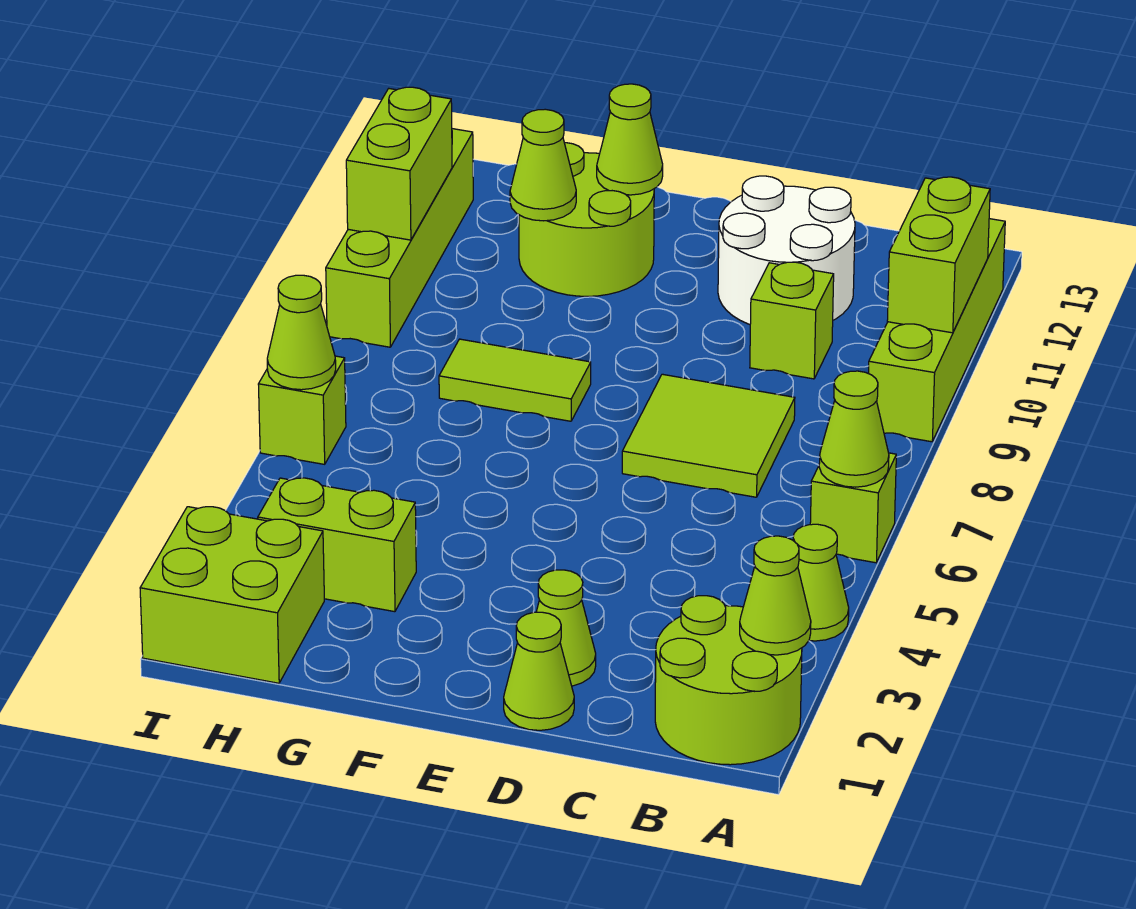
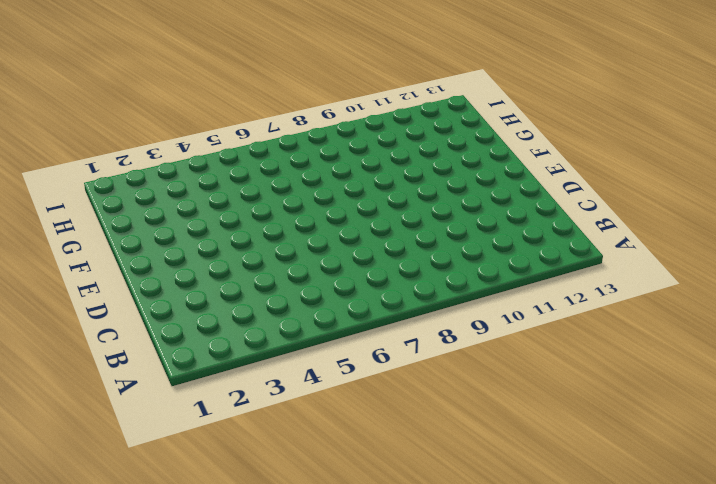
none -> lime 2x2 round brick [655,596,802,765]
none -> lime 1x1 cone [793,524,849,641]
none -> lime 1x1 brick [810,453,896,563]

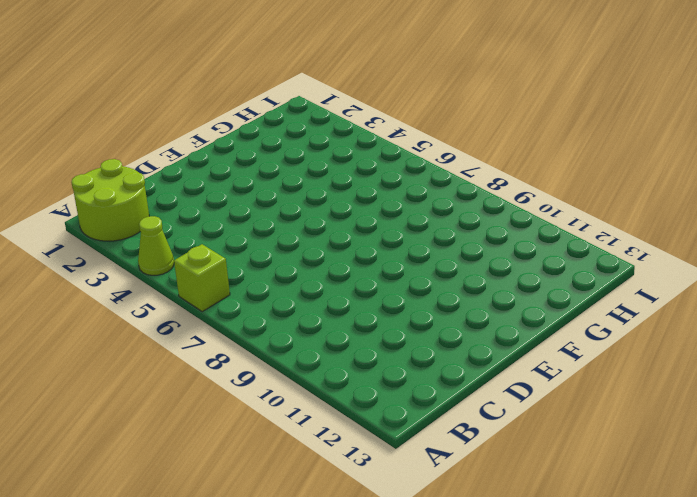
none -> lime 1x4 brick [868,219,1005,442]
none -> lime 2x2 tile [622,374,795,497]
none -> lime 1x1 brick [750,262,834,379]

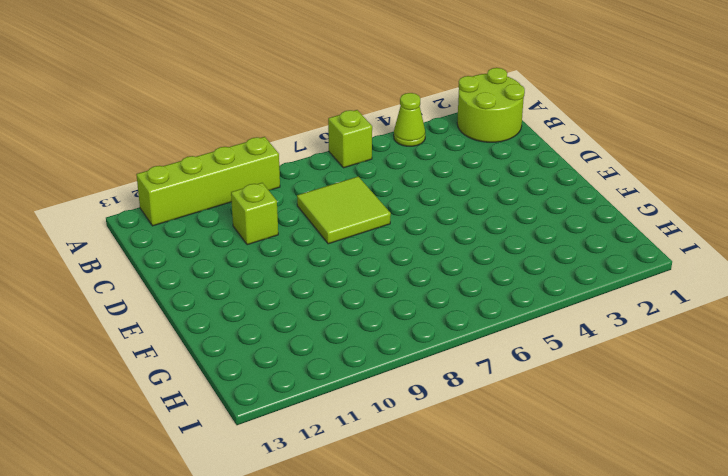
none -> white 2x2 round brick [718,176,855,324]
none -> lime 1x1 cone [504,612,574,730]
none -> lime 1x1 cone [536,570,596,686]

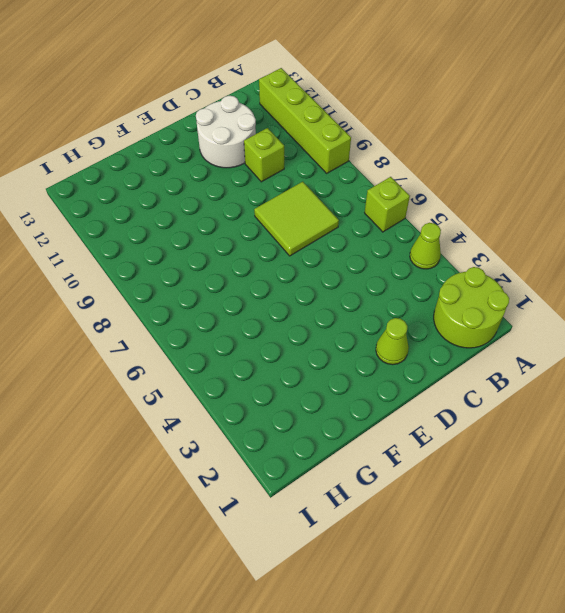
none -> lime 1x1 cone [504,612,574,730]
none -> lime 1x2 tile [439,339,591,421]
none -> lime 2x2 round brick [519,143,654,296]

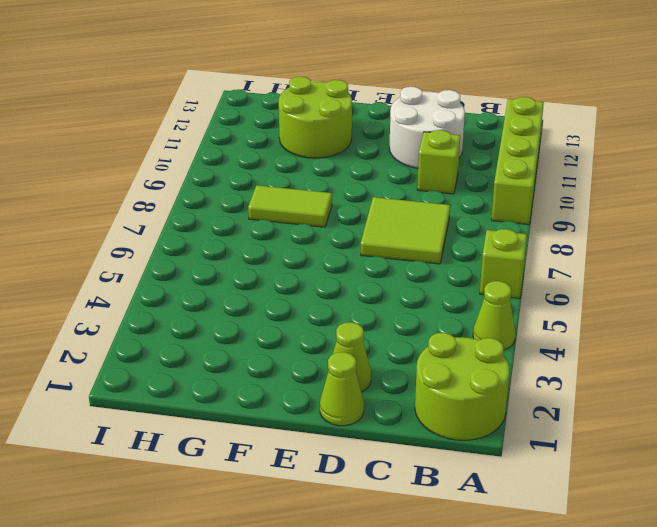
none -> lime 1x2 brick [258,478,416,612]
none -> lime 2x2 brick [140,507,324,683]
none -> lime 1x1 brick [258,356,346,464]

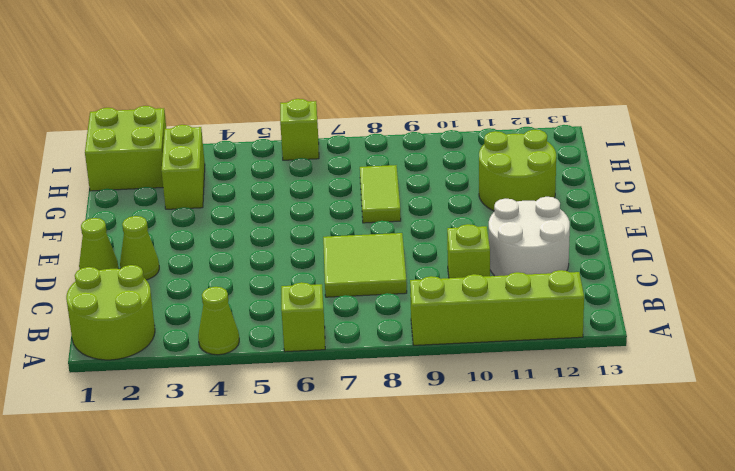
none -> lime 1x4 brick [326,129,473,347]
none -> lime 1x1 cone [740,536,811,655]
none -> lime 1x1 cone [819,371,889,487]

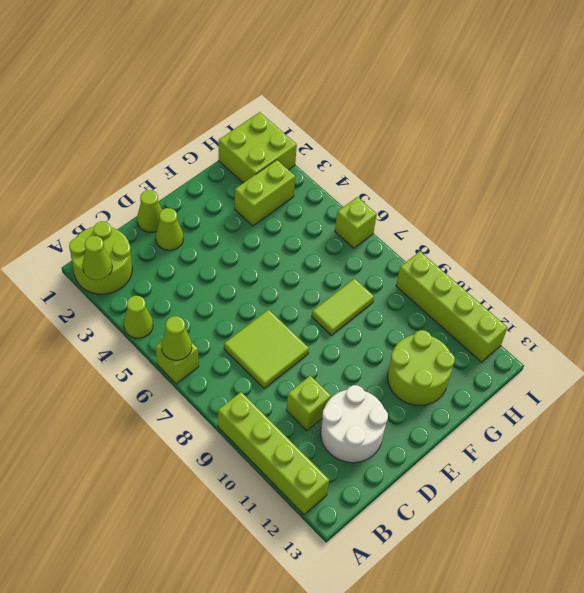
none -> lime 1x2 brick [887,177,990,333]
none -> lime 1x1 cone [597,84,663,195]
none -> lime 1x1 cone [510,109,576,221]

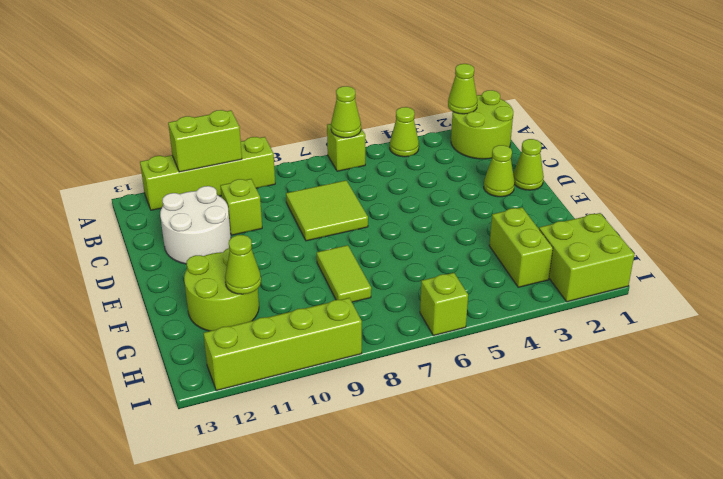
none -> lime 1x1 cone [597,84,663,195]
none -> lime 1x1 cone [267,275,336,390]
none -> lime 1x2 brick [346,87,452,240]

